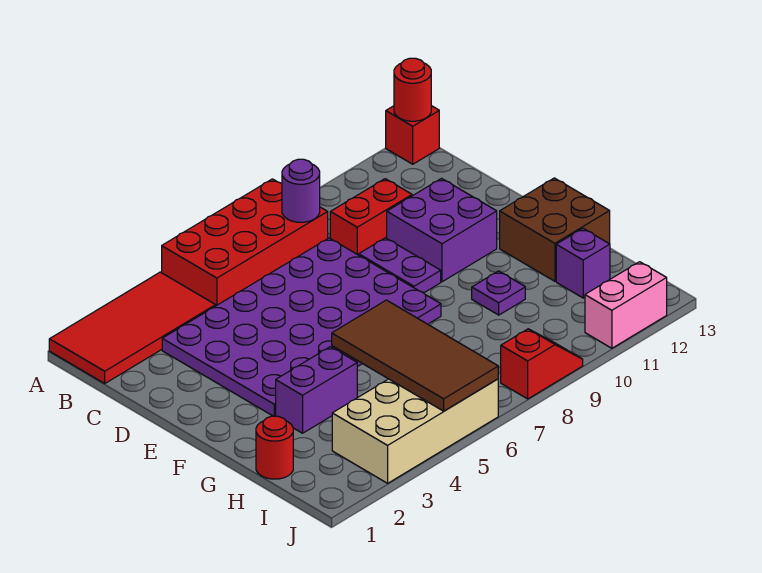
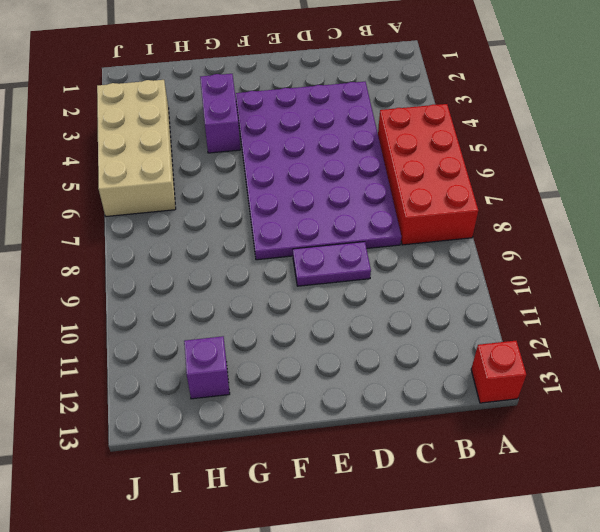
none -> red 2x4 tile [49,272,216,383]
none -> red 1x2 brick [330,179,412,255]
none -> purple 2x2 brick [387,179,497,282]

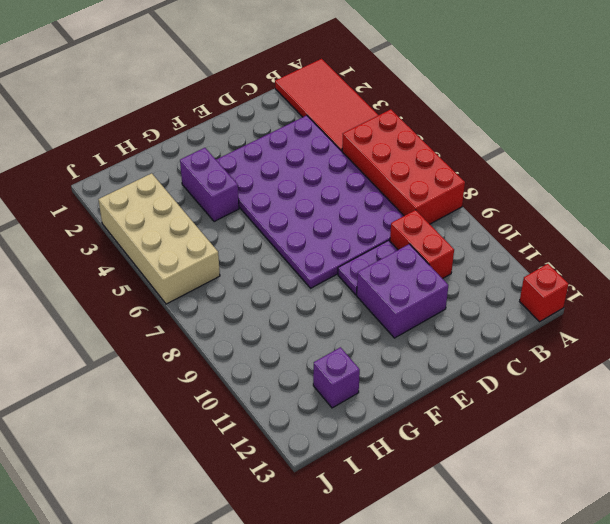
none -> brown 2x2 brick [500,178,610,281]
none -> purple 1x1 plate [472,271,525,315]
none -> red 1x1 round brick [256,416,293,479]

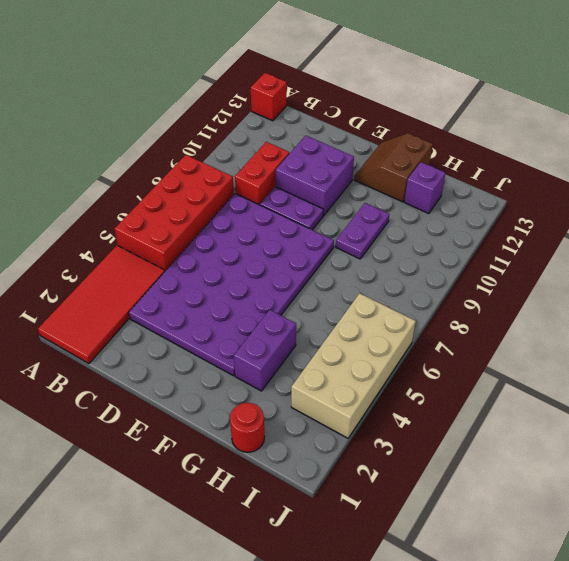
brown 2x2 slope [354,133,433,202] -> brown 2x2 brick [500,178,610,281]
purple 1x2 plate [336,203,389,259] -> purple 1x1 plate [472,271,525,315]
none -> red 1x2 slope [501,329,583,399]
none -> pink 1x2 brick [585,262,667,348]
none -> red 1x1 round brick [394,58,431,121]

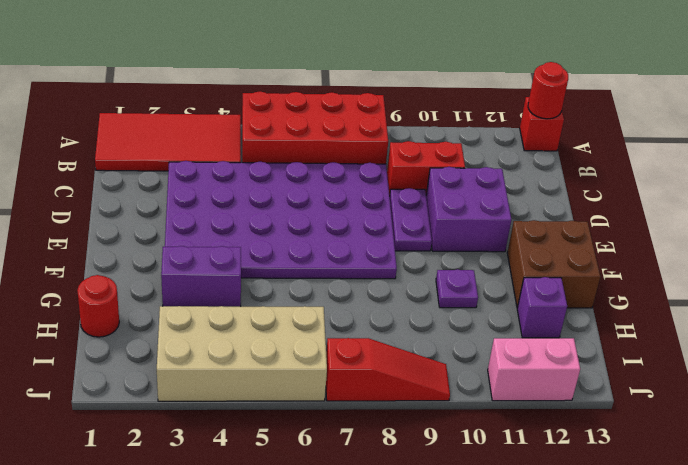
red 1x3 slope [326,338,450,401] -> red 1x2 slope [501,329,583,399]
none -> purple 1x1 round brick [282,159,320,222]
none -> brown 2x4 tile [332,300,498,411]

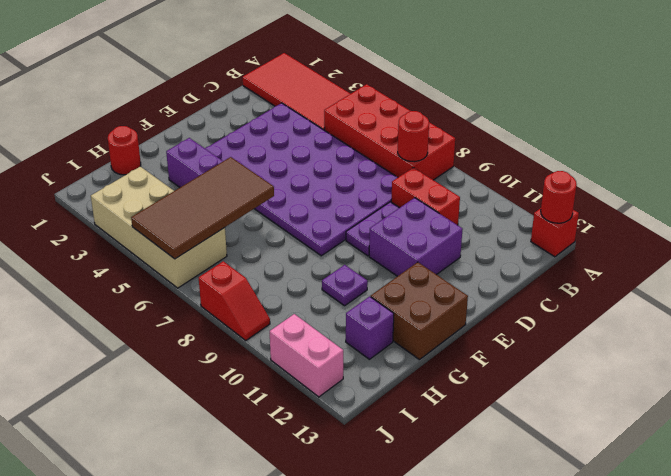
red 1x1 round brick [398,111,429,162] -> purple 1x1 round brick [282,159,320,222]

